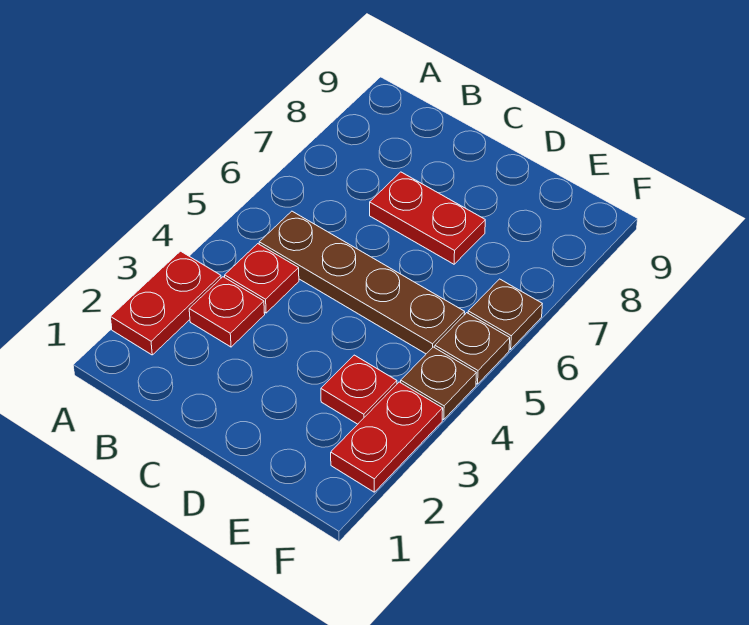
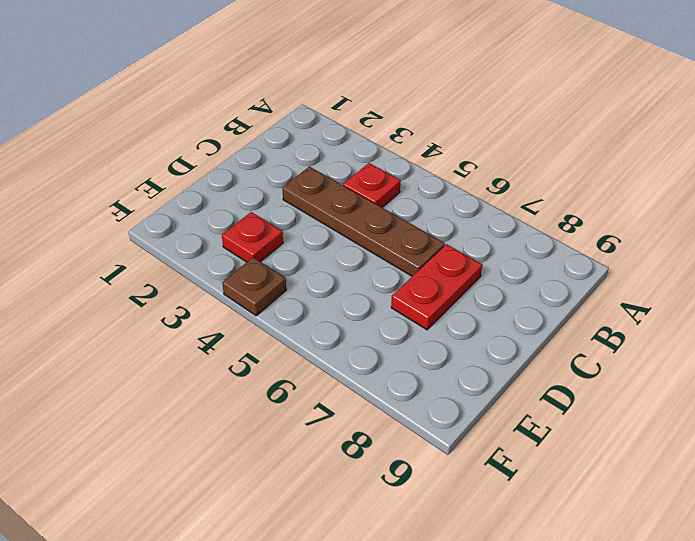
brown 1x4 plate [282,167,445,276] -> brown 1x4 plate turned to [259,211,465,354]
none -> red 1x2 plate [111,251,221,355]
none -> red 1x1 plate [189,277,265,347]

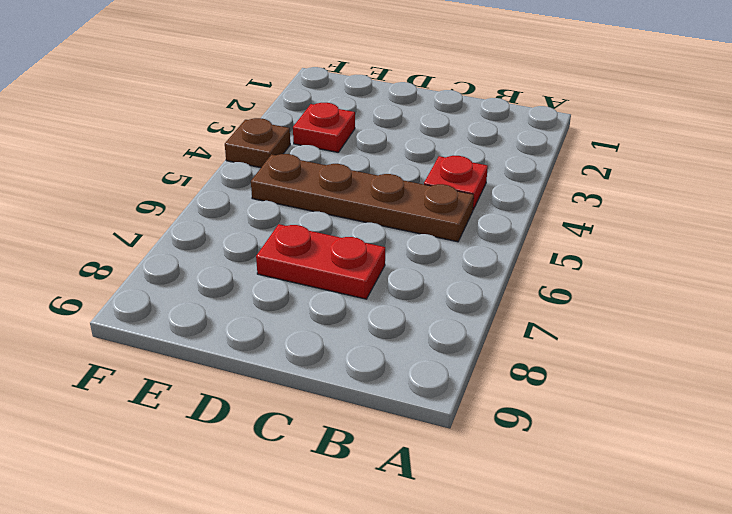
none -> red 1x2 plate [111,251,221,355]
none -> red 1x1 plate [189,277,265,347]

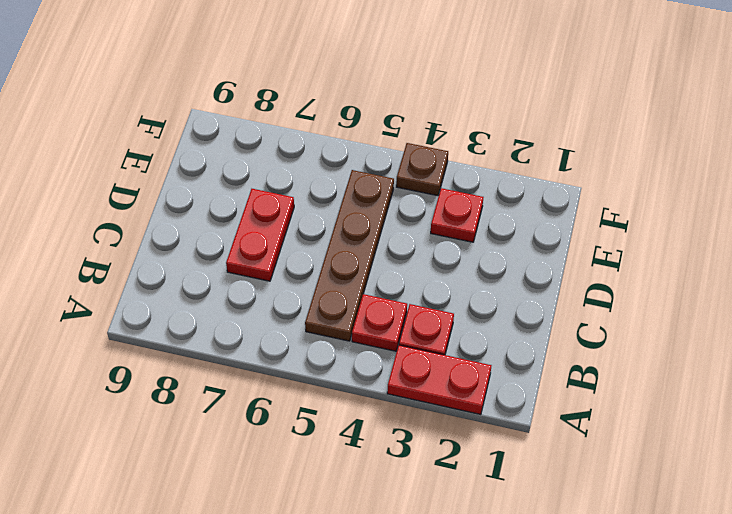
none -> red 1x2 plate [331,382,443,492]
none -> brown 1x1 plate [435,313,510,384]

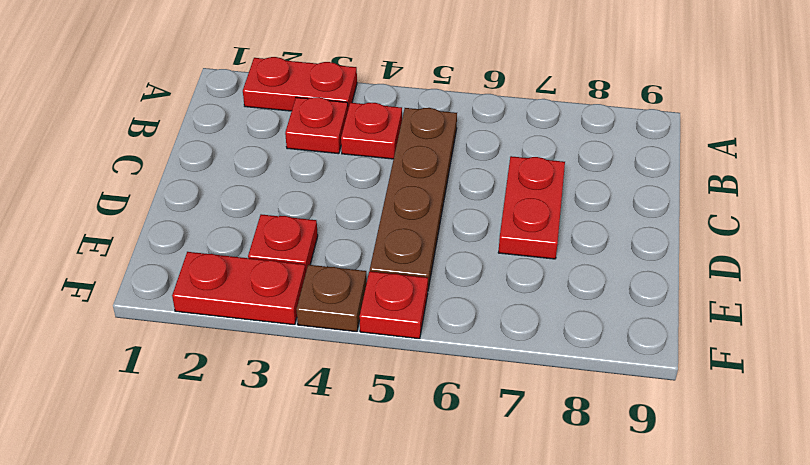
red 1x1 plate [359,271,428,339] -> brown 1x1 plate [435,313,510,384]
none -> brown 1x1 plate [468,279,542,349]

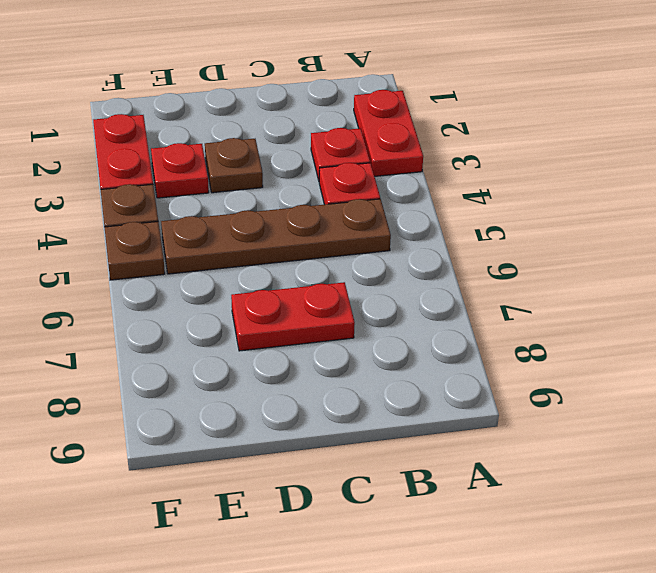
brown 1x1 plate [205,138,263,193] -> brown 1x1 plate moved to [468,279,542,349]

